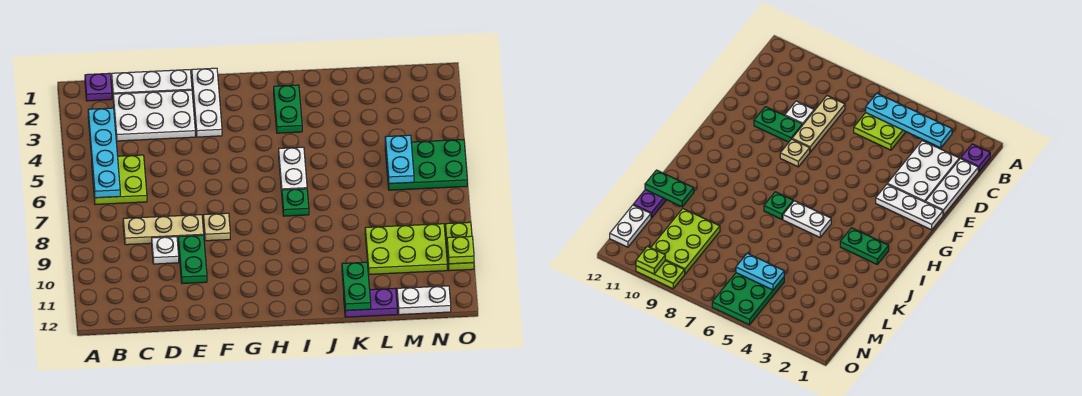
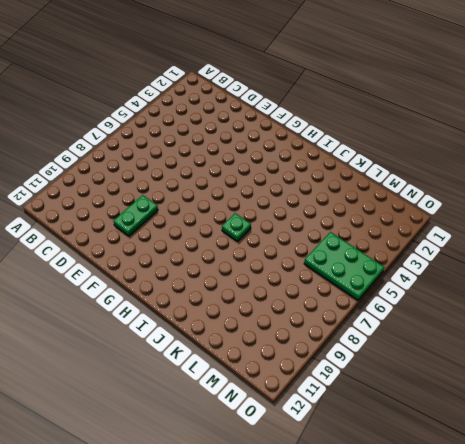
none -> purple 1x1 plate [85,73,112,101]
none -> lime 2x2 plate [92,155,147,204]
none -> white 1x3 plate [112,70,192,94]

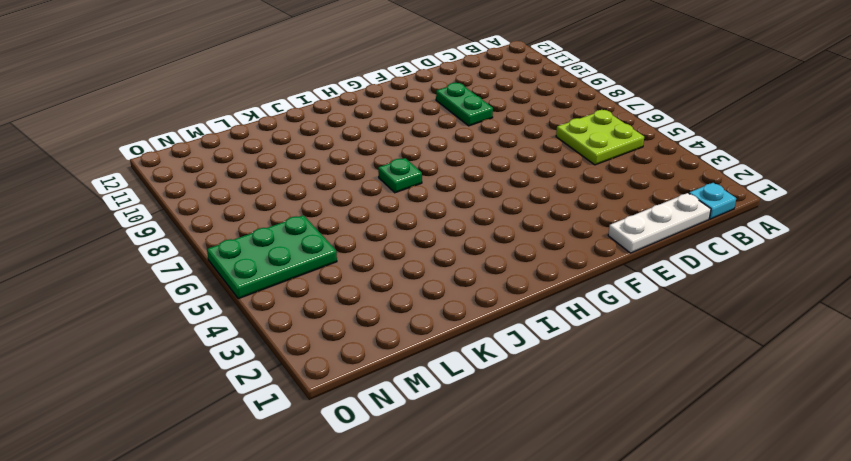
cyan 1x1 plate [689,183,736,219] -> purple 1x1 plate [85,73,112,101]
none -> white 2x3 plate [113,90,195,141]
none -> tan 1x3 plate [123,215,204,245]
none -> white 1x1 plate [152,237,179,264]

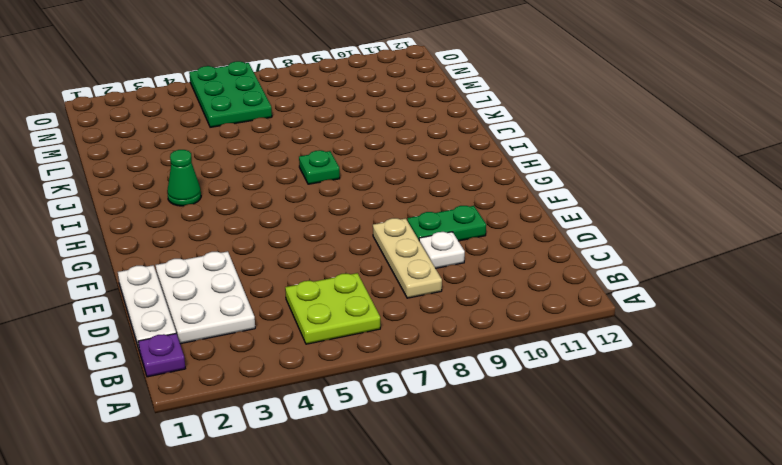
green 1x1 cone [167,150,201,206] -> green 1x2 plate [274,85,302,133]
none -> white 1x3 plate [192,68,222,137]
none -> tan 1x1 plate [203,213,230,241]
none -> white 1x2 plate [279,147,307,192]

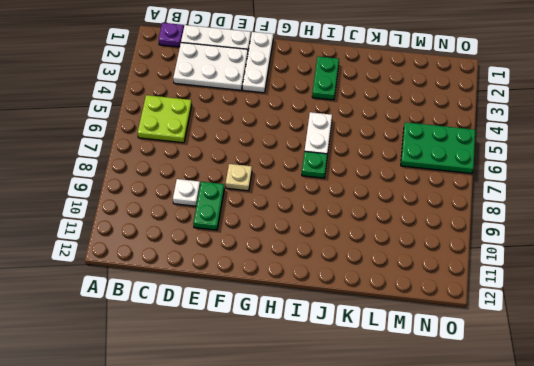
none -> tan 1x3 plate [123,215,204,245]
none -> purple 1x2 plate [344,288,397,317]
none -> lime 2x3 plate [365,224,447,274]

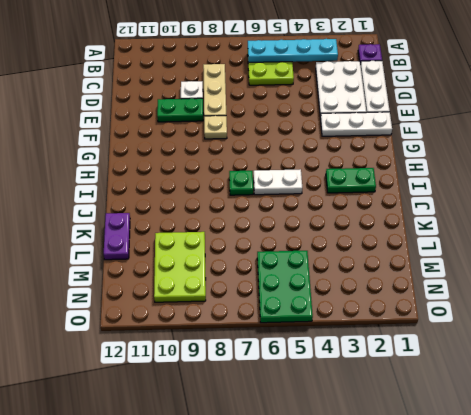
none -> white 1x2 plate [397,286,451,315]
none -> lime 1x2 plate [445,222,474,271]
none -> green 1x2 plate [342,262,371,310]

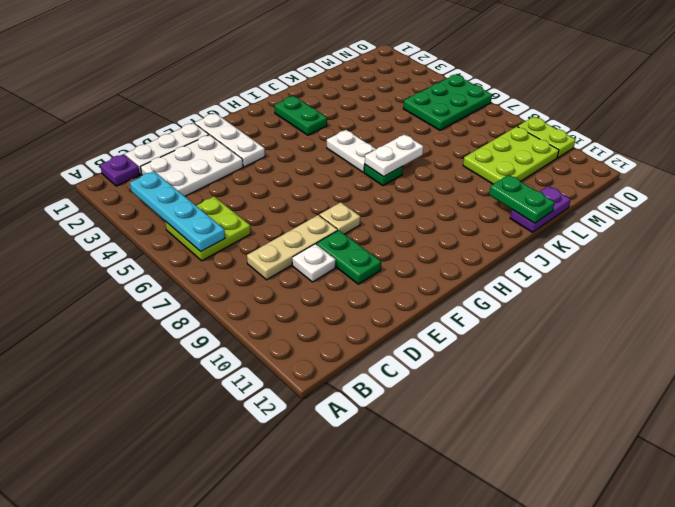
white 1x2 plate [365,134,424,177] -> white 1x2 plate moved to [397,286,451,315]
none -> cyan 1x2 plate [385,135,414,184]
none -> lime 1x1 plate [447,236,474,264]

